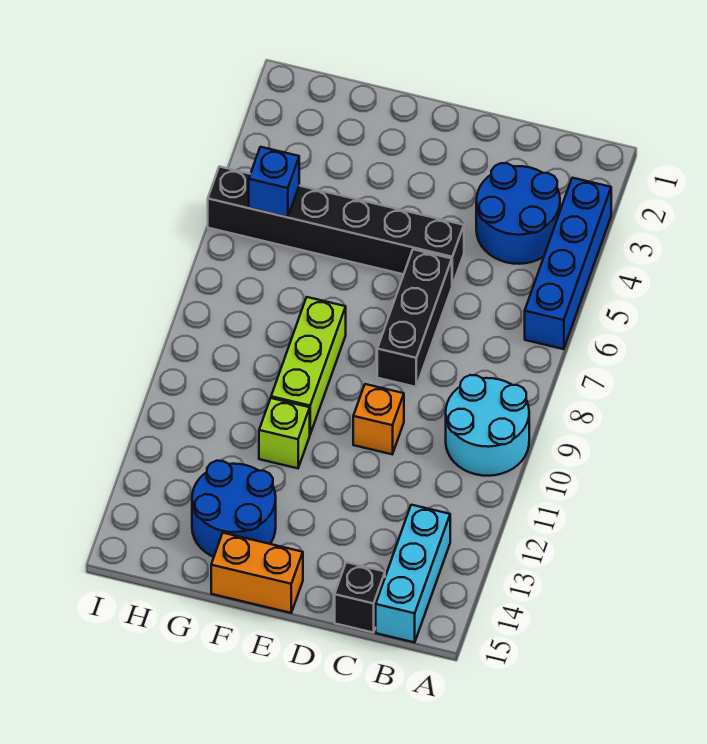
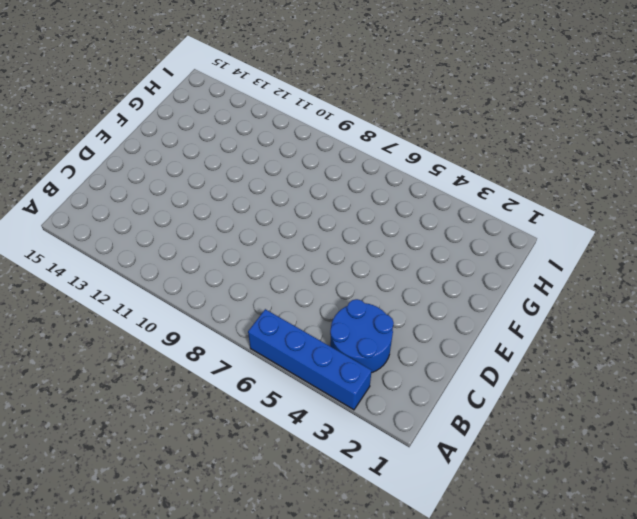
none -> cyan 2x2 round brick [446,375,529,476]
none -> cyan 1x3 brick [376,505,450,642]
none -> black 1x1 brick [335,562,385,633]

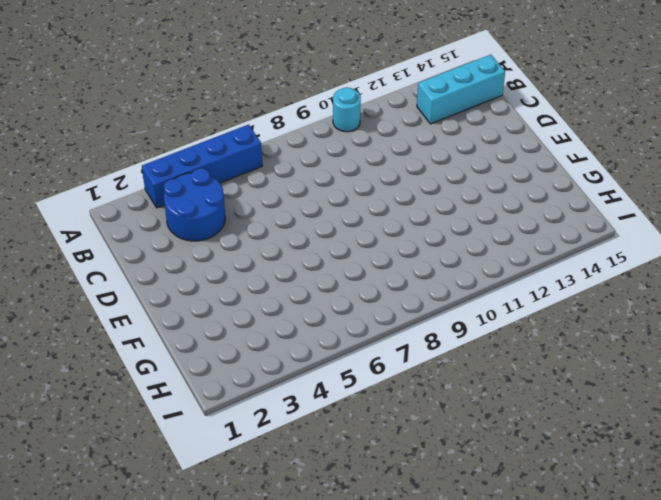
cyan 1x1 round brick [333,87,361,132] -> cyan 2x2 round brick [446,375,529,476]
none -> black 1x1 brick [335,562,385,633]
none -> black 1x6 brick [208,167,464,286]
none -> black 1x3 brick [377,249,452,387]

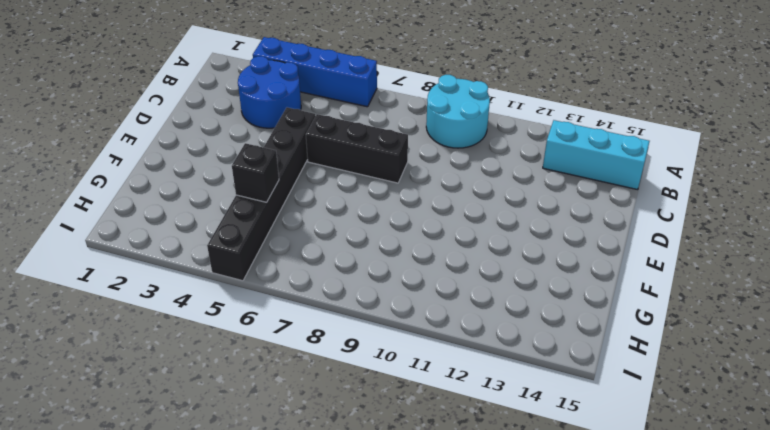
black 1x1 brick [232,143,279,202] -> black 1x1 brick moved to [335,562,385,633]
none -> orange 1x1 brick [353,384,404,454]
none -> orange 1x2 brick [211,533,303,613]
none -> lime 1x3 brick [271,297,346,434]

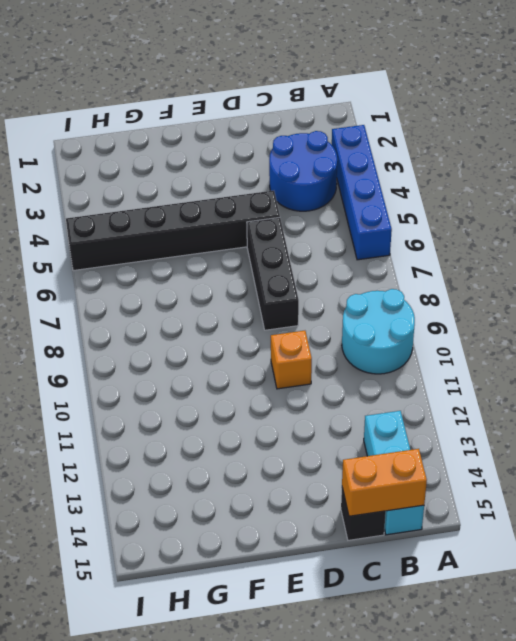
orange 1x2 brick [342,449,427,516] -> orange 1x2 brick moved to [211,533,303,613]
none -> lime 1x3 brick [271,297,346,434]
none -> lime 1x1 brick [259,398,310,468]
none -> blue 2x2 round brick [192,461,276,557]

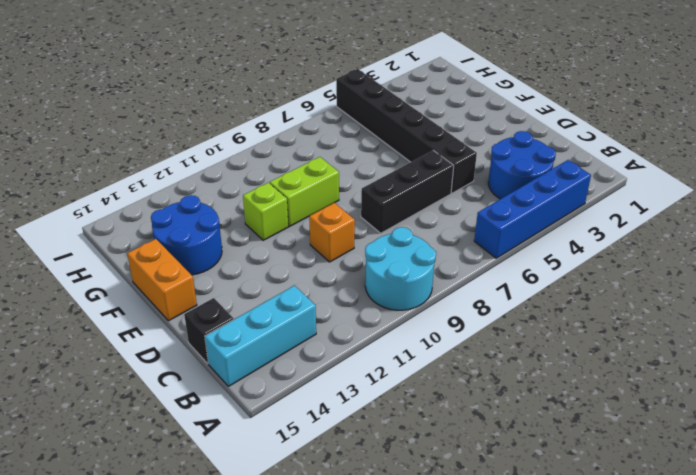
lime 1x2 brick [270,157,339,226] -> lime 1x3 brick [271,297,346,434]
none -> blue 1x1 brick [249,147,299,217]

